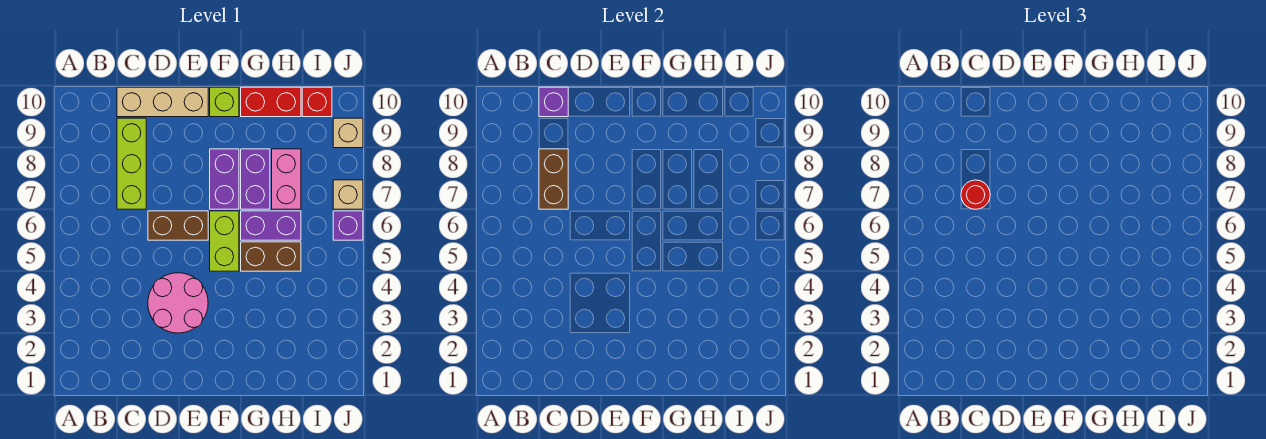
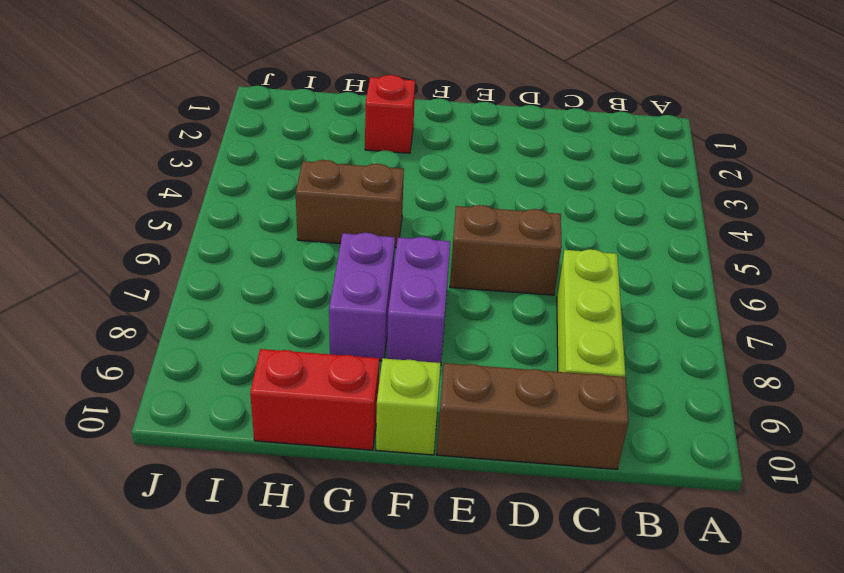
brown 1x3 brick [437,363,629,469] -> tan 1x3 brick [117,87,208,117]
red 1x1 brick [365,75,415,153] -> red 1x1 brick moved to [302,87,332,117]
none -> pink 2x2 round brick [148,273,208,333]
none -> lime 1x2 brick [210,211,239,271]
none -> purple 1x2 brick [241,211,301,240]

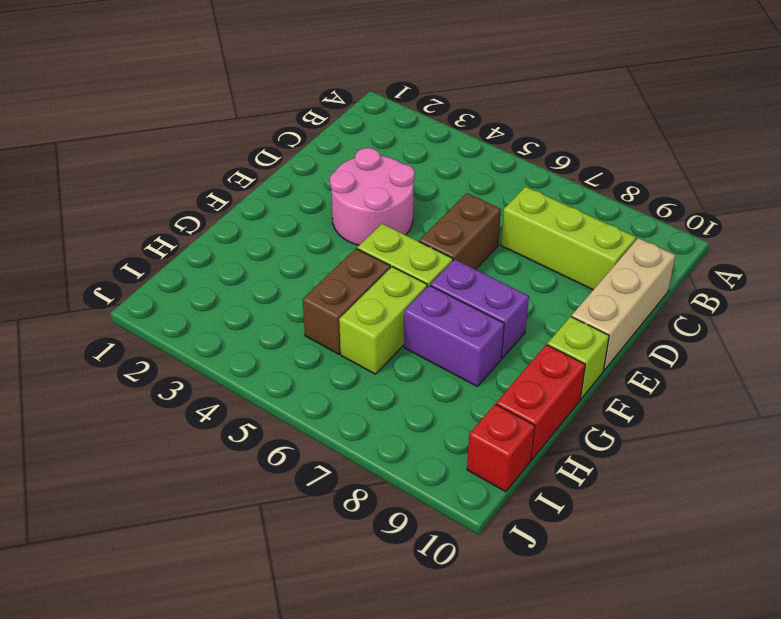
lime 1x2 brick [339,267,427,374] -> purple 1x2 brick [241,211,301,240]
none -> pink 1x2 brick [272,149,301,209]
none -> purple 1x1 brick [333,211,363,240]
none -> tan 1x1 brick [333,180,363,209]

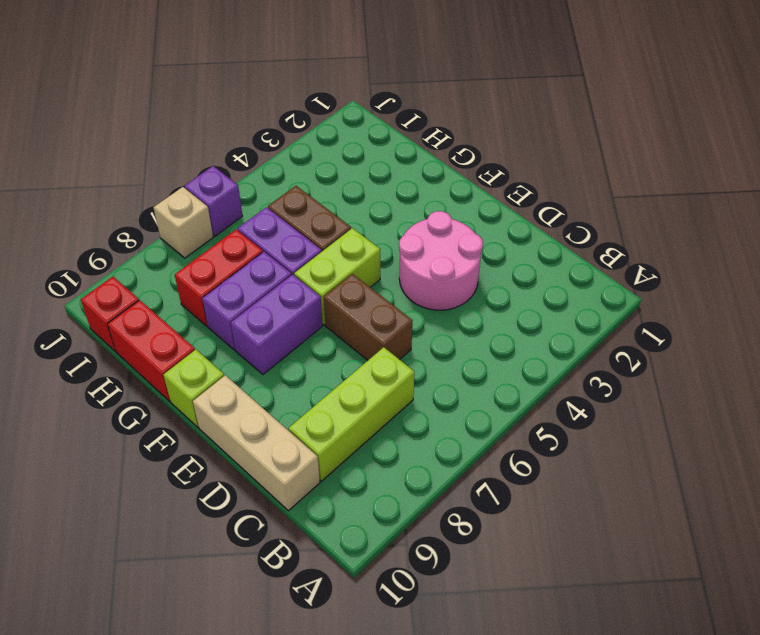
red 1x2 brick [175,229,263,326] -> pink 1x2 brick [272,149,301,209]
none -> tan 1x1 brick [333,118,363,148]
none -> brown 1x2 brick [539,149,568,209]
none -> purple 1x1 brick [539,87,568,117]

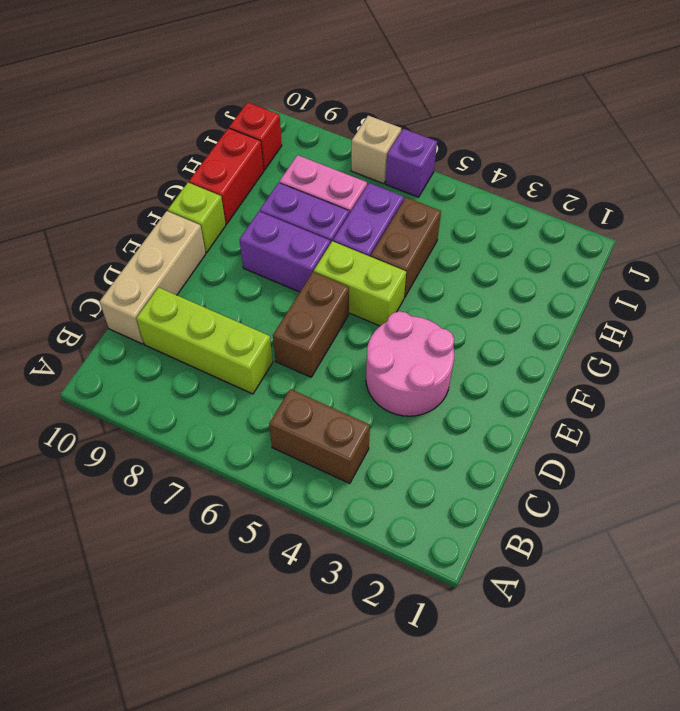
brown 1x2 brick [269,389,370,484] -> brown 1x2 brick moved to [539,149,568,209]
none -> tan 1x1 brick [333,118,363,148]
none -> purple 1x1 brick [539,87,568,117]
none -> red 1x1 round brick [961,180,990,209]

